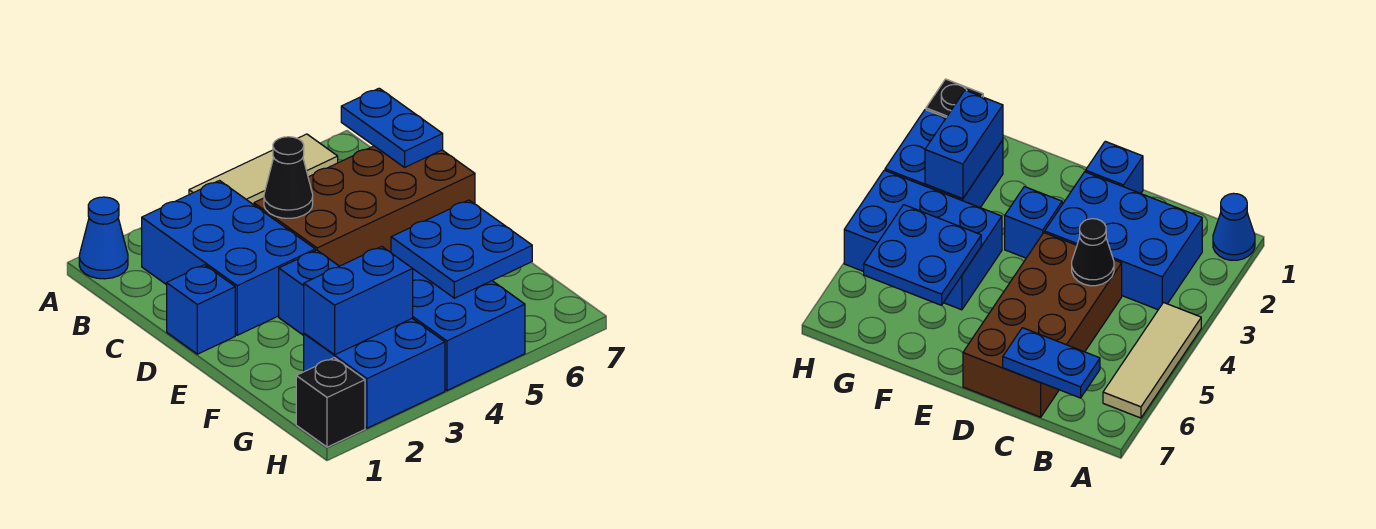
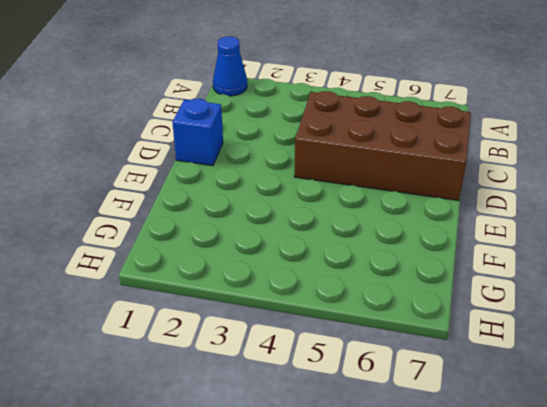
none -> tan 1x3 tile [189,134,338,205]
none -> blue 2x3 brick [142,181,315,335]
none -> blue 1x1 brick [279,250,339,335]

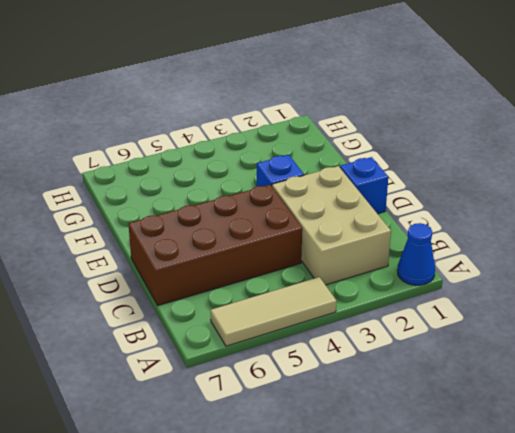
tan 2x3 brick [272,166,391,285] -> blue 2x3 brick [142,181,315,335]
none -> blue 2x3 brick [412,269,525,390]
none -> blue 2x2 brick [304,319,445,428]
none -> black 1x1 brick [296,358,365,447]

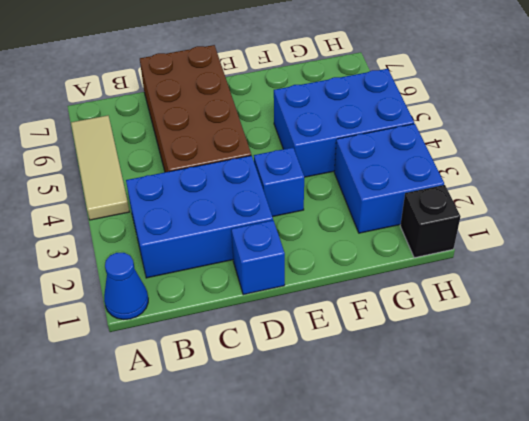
none -> blue 1x2 plate [341,88,443,167]
none -> black 1x1 cone [264,137,313,218]
none -> blue 2x2 plate [391,200,532,298]

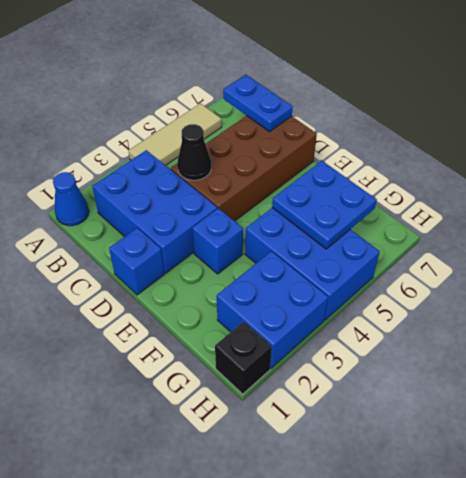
none -> blue 1x2 brick [304,246,413,355]

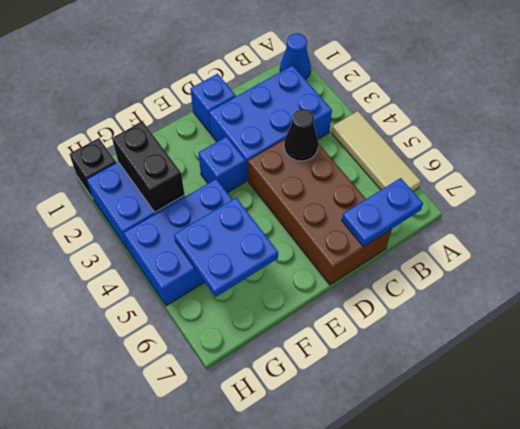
black 1x2 brick [112,121,185,212] -> blue 1x2 brick [304,246,413,355]

